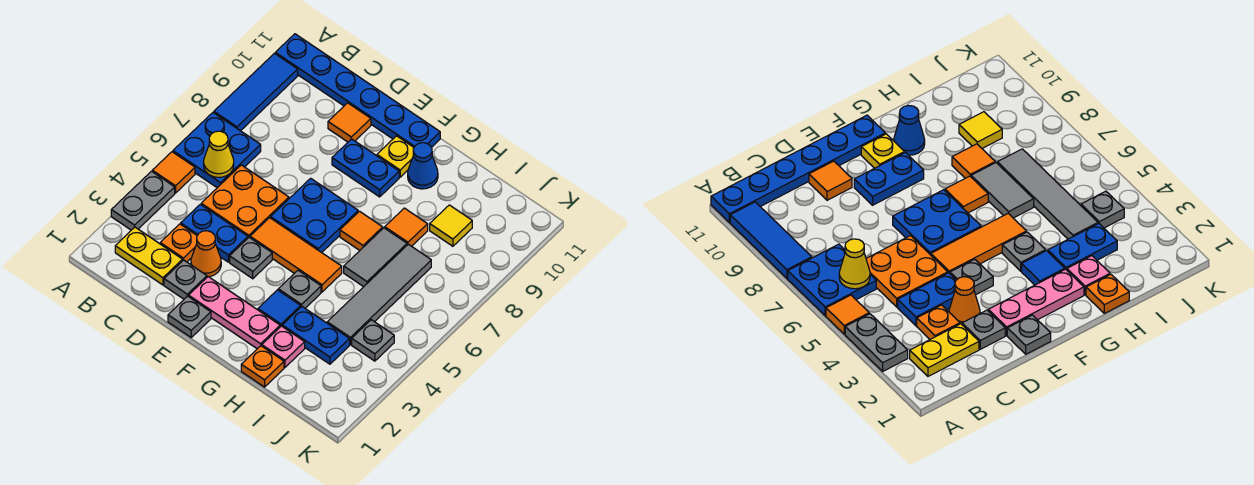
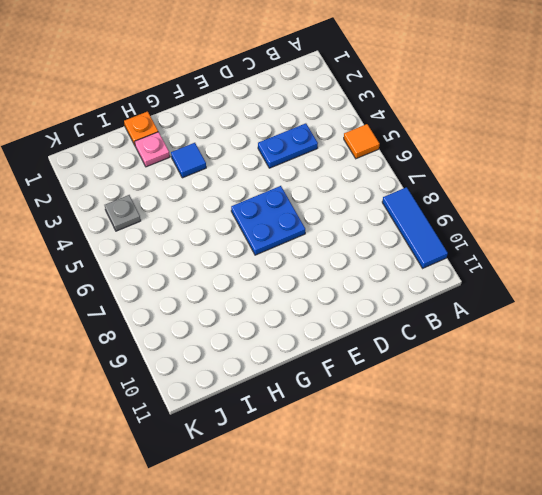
none -> grey 1x2 plate [111,171,175,230]
none -> blue 2x2 plate [173,113,261,188]
none -> blue 1x6 plate [275,34,440,147]
none -> yellow 1x2 plate [115,227,182,285]

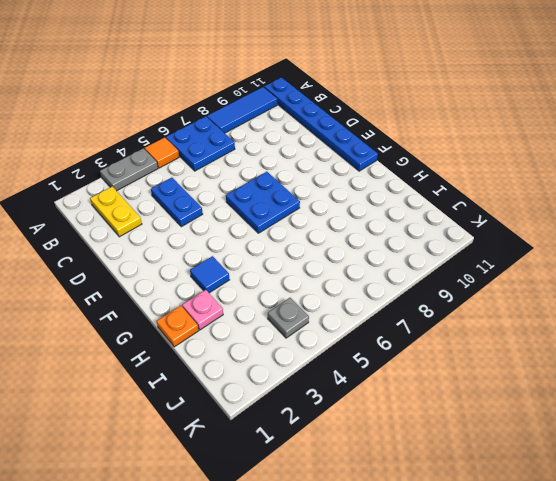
none -> orange 1x1 plate [160,224,197,262]
none -> orange 2x2 plate [201,165,289,238]
none -> grey 1x1 plate [164,260,207,299]
none -> orange 1x1 cone [191,231,221,277]

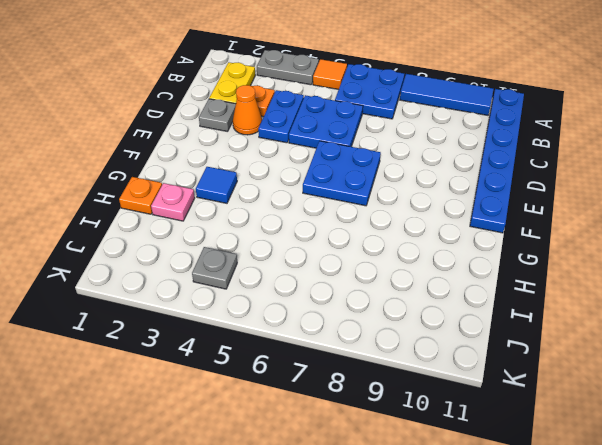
blue 2x2 plate [289,95,363,148] -> orange 2x2 plate [201,165,289,238]
none -> orange 1x1 tile [328,103,371,142]
none -> grey 1x1 plate [168,296,211,337]
none -> pink 1x3 plate [189,277,280,349]
none -> grey 1x1 plate [230,237,272,279]

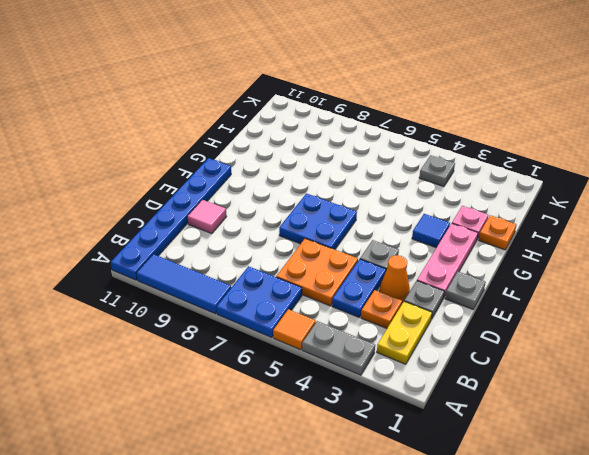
pink 1x1 tile [187,200,226,234] -> orange 1x1 tile [328,103,371,142]
none -> orange 1x3 tile [250,218,342,292]
none -> blue 1x2 plate [332,139,399,197]
none -> yellow 1x1 plate [377,136,414,177]
none -> grey 1x1 plate [278,271,321,308]

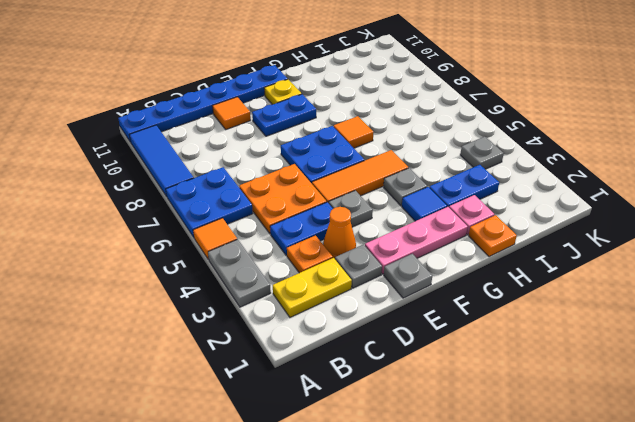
none -> blue 1x1 cone [408,143,438,189]
none -> grey 1x2 tile [344,228,407,287]
none -> orange 1x1 tile [385,208,428,246]
none -> grey 1x4 tile [327,244,431,345]

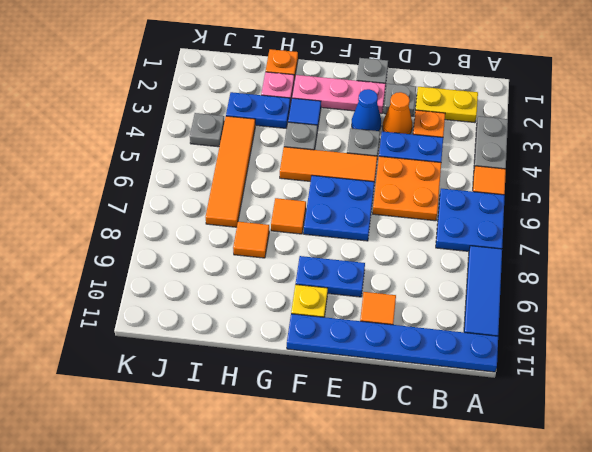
blue 1x1 cone [352,89,381,131] -> blue 1x1 cone moved to [408,143,438,189]
orange 1x4 tile [206,116,255,227] -> grey 1x4 tile [327,244,431,345]
none -> grey 1x2 tile [344,228,407,287]
none -> yellow 1x1 tile [430,205,472,246]
none -> yellow 1x1 cone [204,131,234,177]

